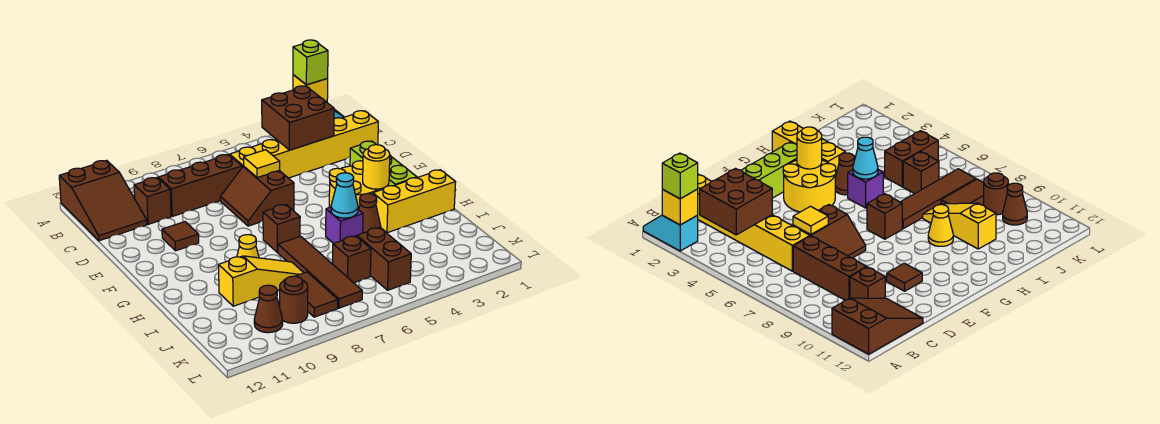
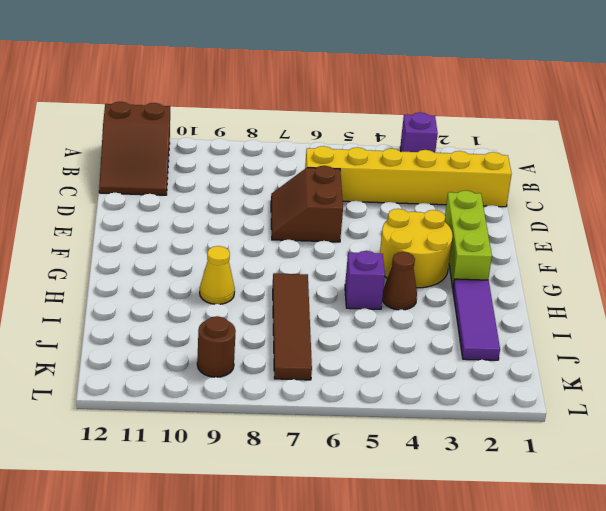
purple 1x1 brick [400,113,438,153] -> none
purple 1x3 tile [453,279,500,360] -> yellow 1x3 brick [373,170,456,233]
none -> cyan 1x2 slope [643,215,698,251]
none -> brown 1x3 brick [158,155,242,216]
none -> brown 1x1 brick [134,178,171,224]

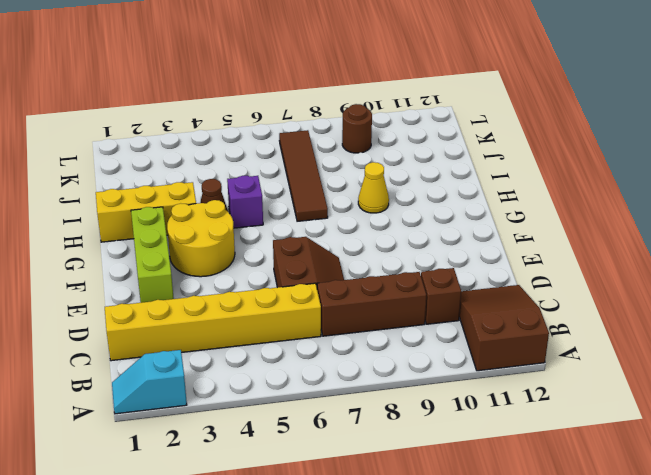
none -> brown 1x1 tile [162,222,199,251]
none -> brown 1x1 brick [263,204,300,252]
none -> yellow 1x3 slope [219,256,303,306]

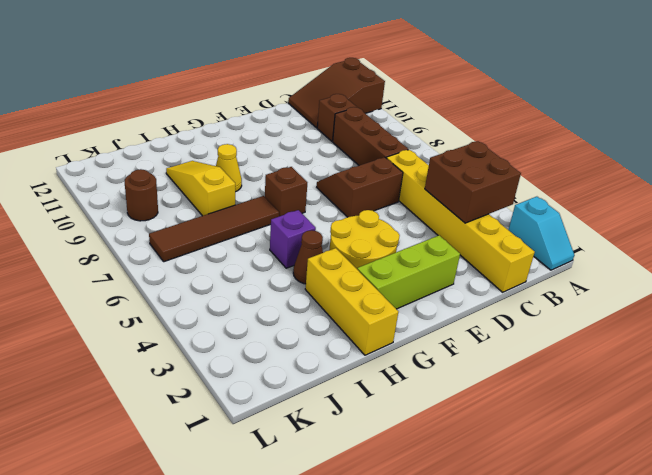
yellow 1x3 slope [166,161,235,216] -> yellow 1x3 slope turned to [219,256,303,306]
none -> brown 1x1 tile [162,222,199,251]
none -> brown 1x2 brick [357,227,411,290]
none -> brown 1x1 brick [333,236,371,283]

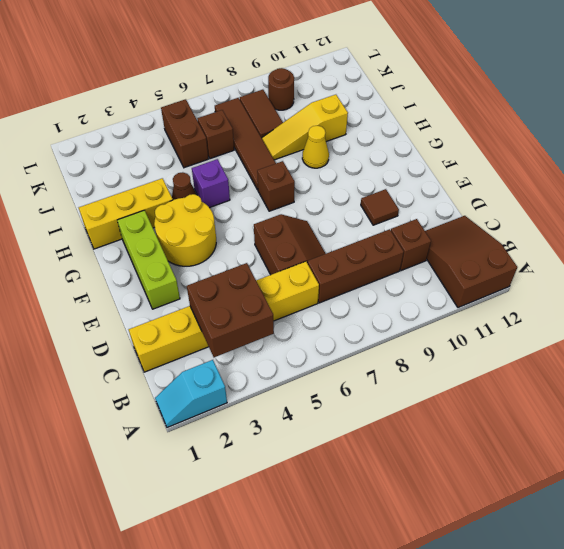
none -> brown 1x1 cone [254,285,283,333]
none -> yellow 1x1 brick [293,75,328,102]
none -> yellow 1x1 tile [244,150,280,177]

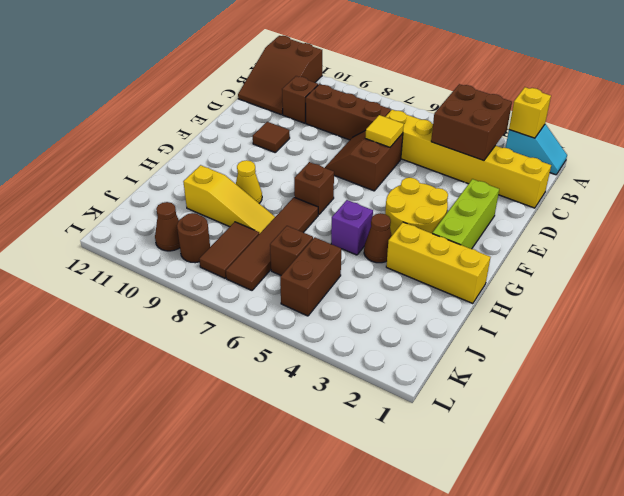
none -> yellow 1x1 round brick [363,145,390,189]
none -> cyan 1x1 cone [331,173,358,218]
none -> lime 1x1 brick [293,40,328,85]

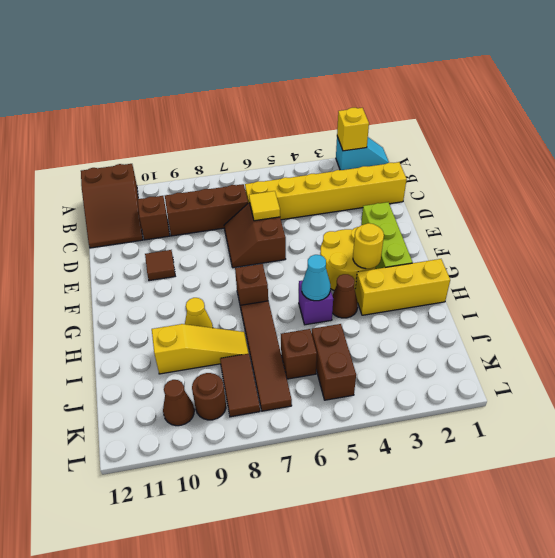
none -> brown 2x2 brick [262,86,334,150]
none -> lime 1x1 brick [293,40,328,85]

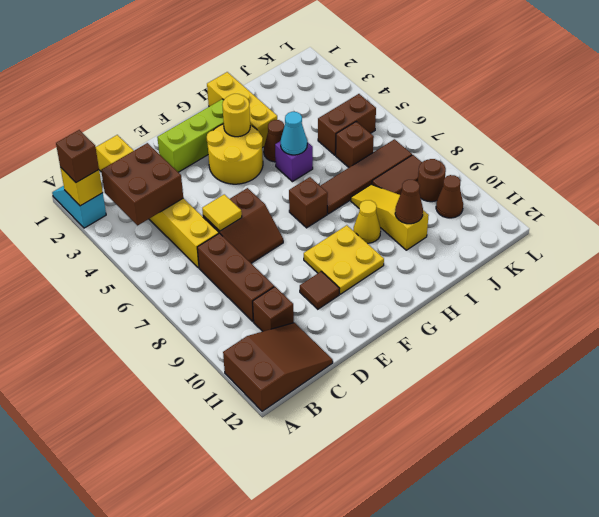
brown 1x1 brick [56,130,99,183] -> lime 1x1 brick [293,40,328,85]
yellow 2x2 plate [304,225,384,294] -> none
brown 1x1 cone [395,180,423,224] -> none

